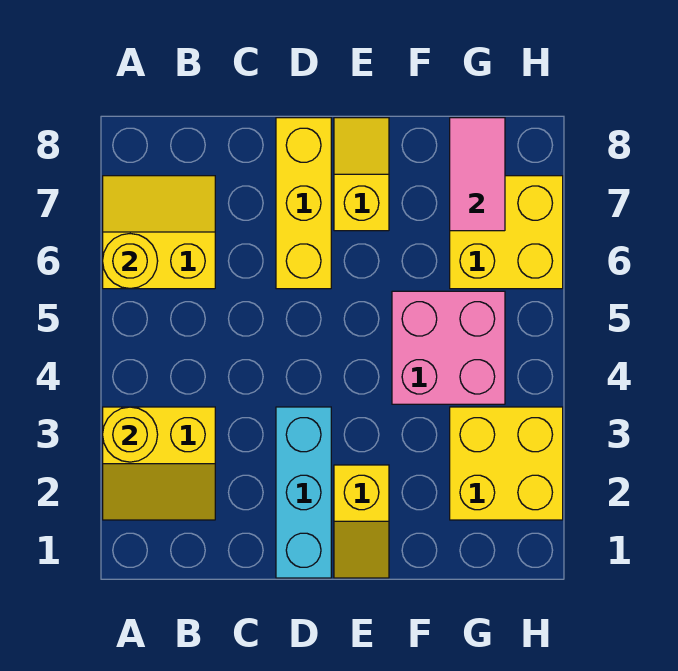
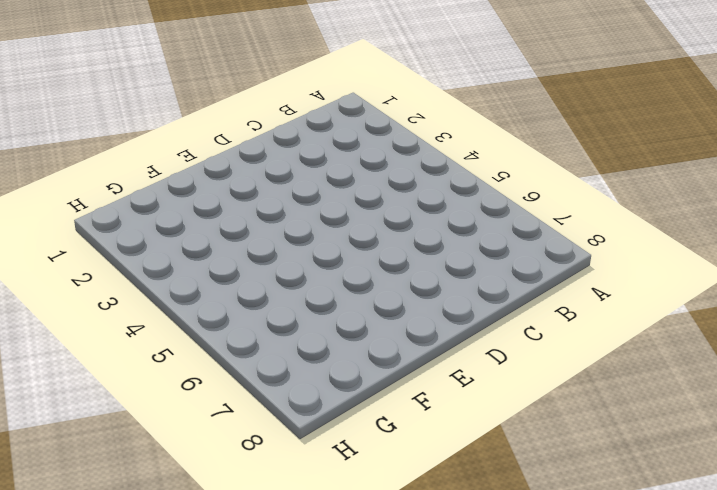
none -> yellow 2x2 slope [103,407,215,520]
none -> yellow 2x2 slope [103,176,215,289]
none -> cyan 1x3 brick [276,407,331,578]

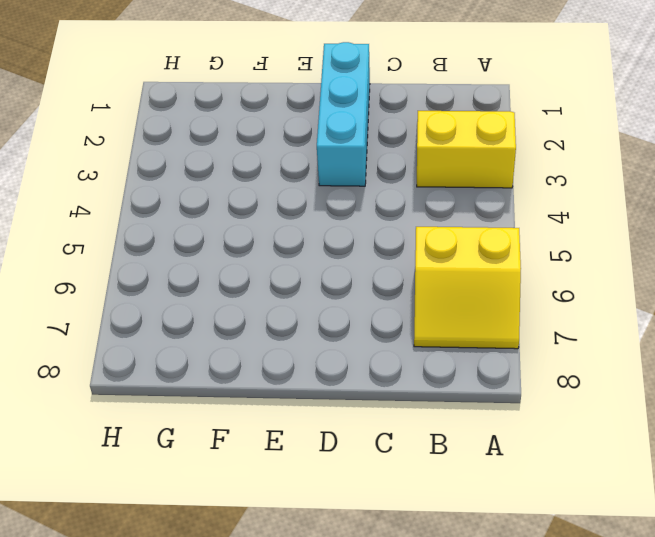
none -> yellow 1x3 brick [276,118,331,289]
none -> yellow 1x2 slope [334,465,389,578]
none -> yellow 1x2 slope [334,118,389,231]

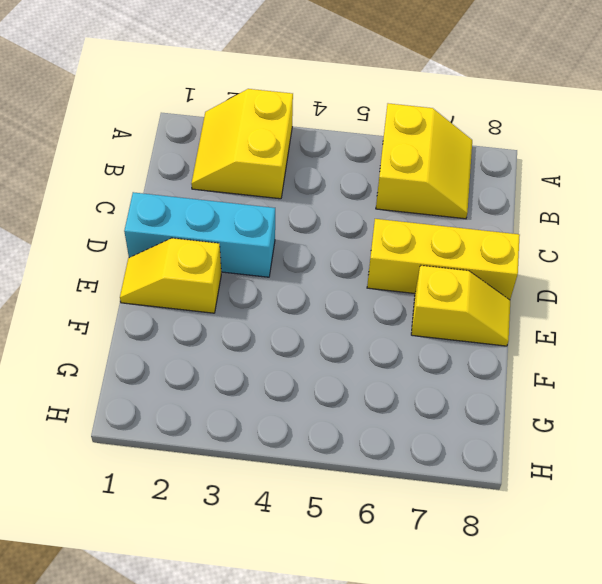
none -> pink 2x2 brick [392,291,505,404]
none -> yellow 2x2 brick [450,407,563,520]
none -> yellow 2x2 brick [450,176,563,289]

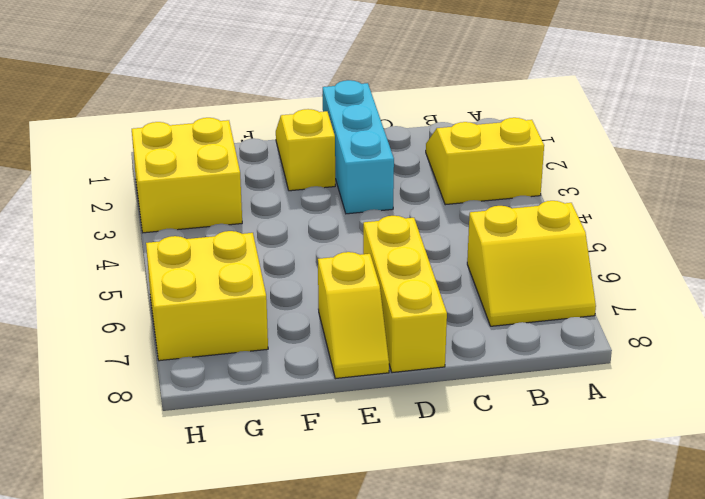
none -> pink 2x2 brick [392,291,505,404]
none -> yellow 1x1 round brick [103,407,158,462]
none -> yellow 1x1 round brick [103,234,158,289]

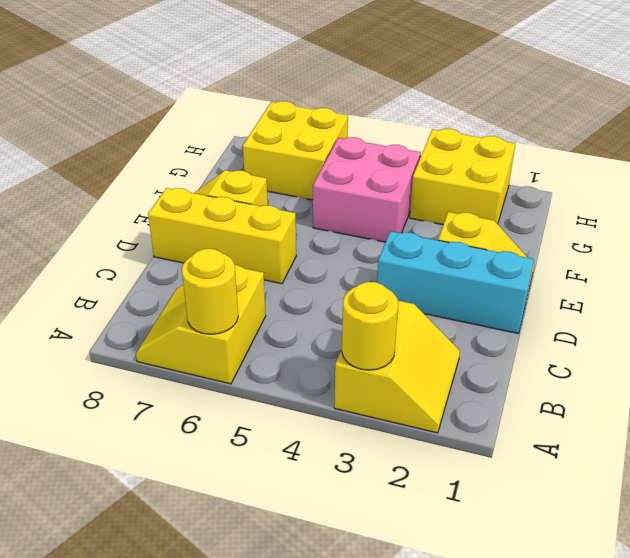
none -> pink 1x2 tile [450,118,505,231]

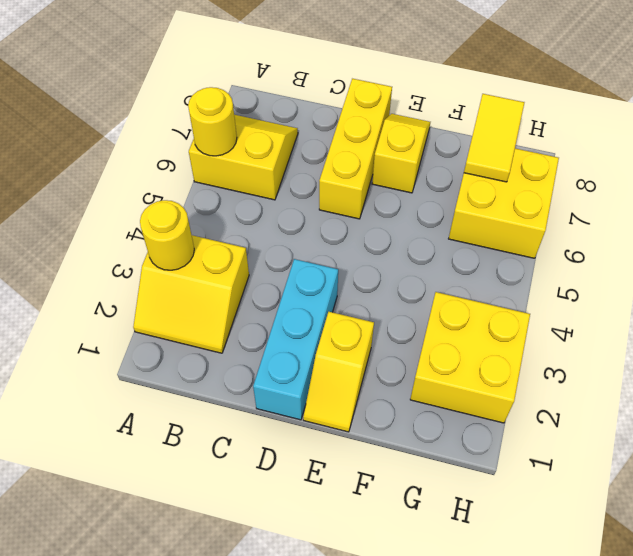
yellow 1x2 tile [464,94,524,182] -> pink 1x2 tile [450,118,505,231]
none -> pink 2x2 brick [392,291,505,404]

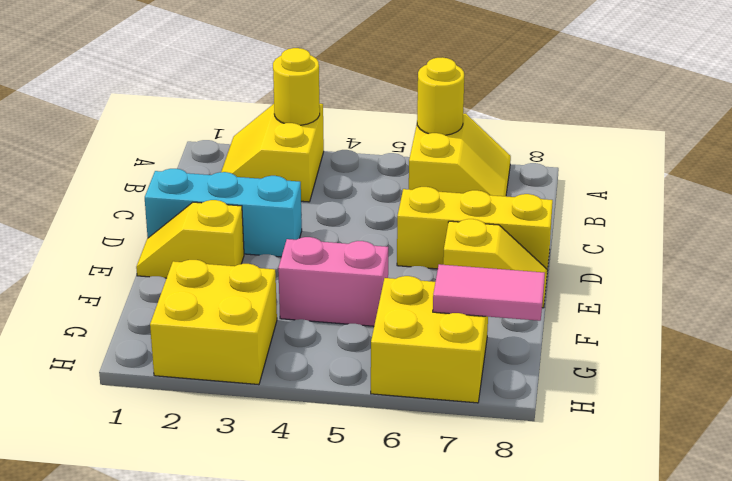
pink 1x2 brick [278,237,388,326] -> pink 2x2 brick [392,291,505,404]

